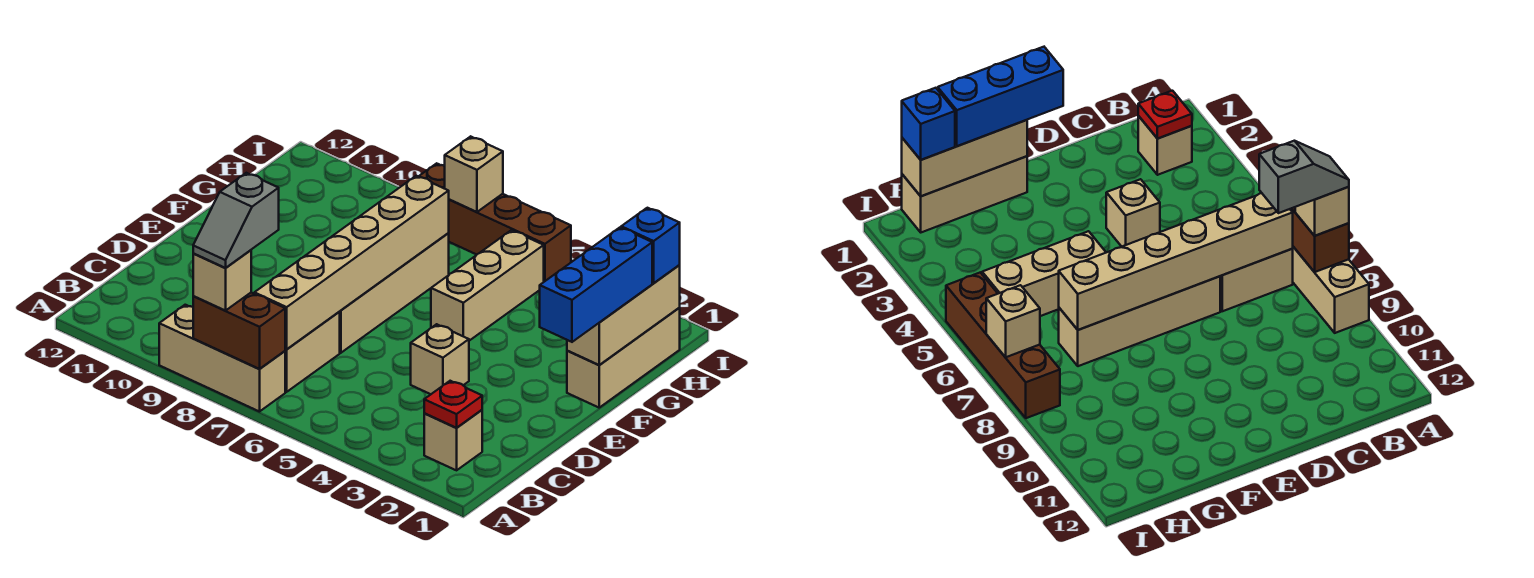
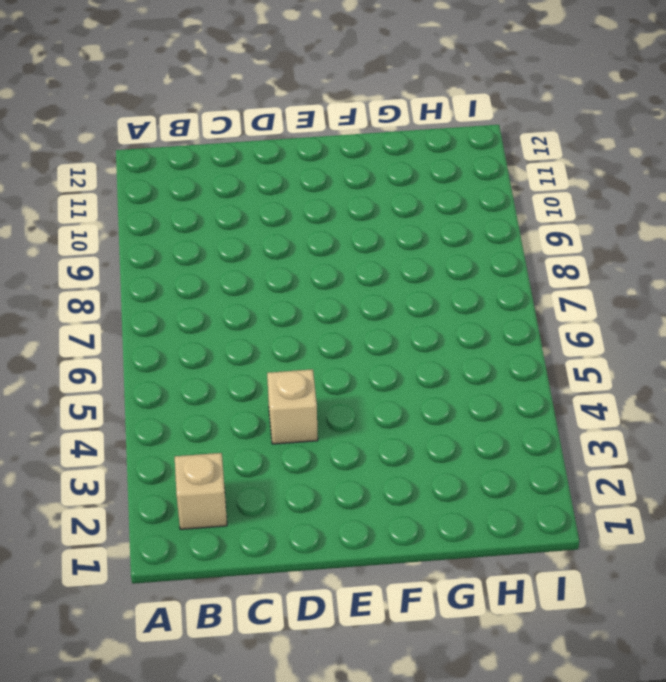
none -> tan 1x3 brick [159,305,285,412]
none -> tan 1x2 brick [285,312,340,392]
none -> tan 1x4 brick [340,233,449,353]

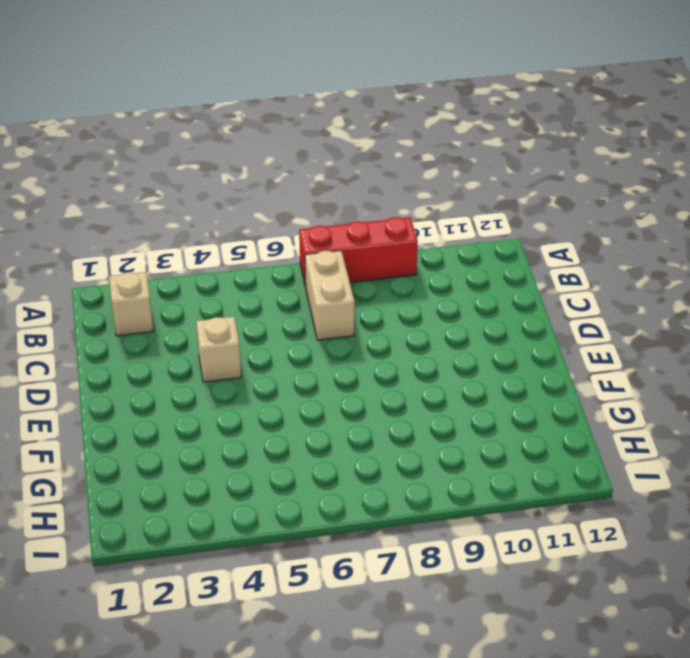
red 1x3 brick [299,217,418,287] -> tan 1x3 brick [159,305,285,412]
none -> tan 1x4 brick [340,233,449,353]
none -> tan 1x3 brick [567,308,680,408]
none -> tan 1x3 brick [431,230,544,341]

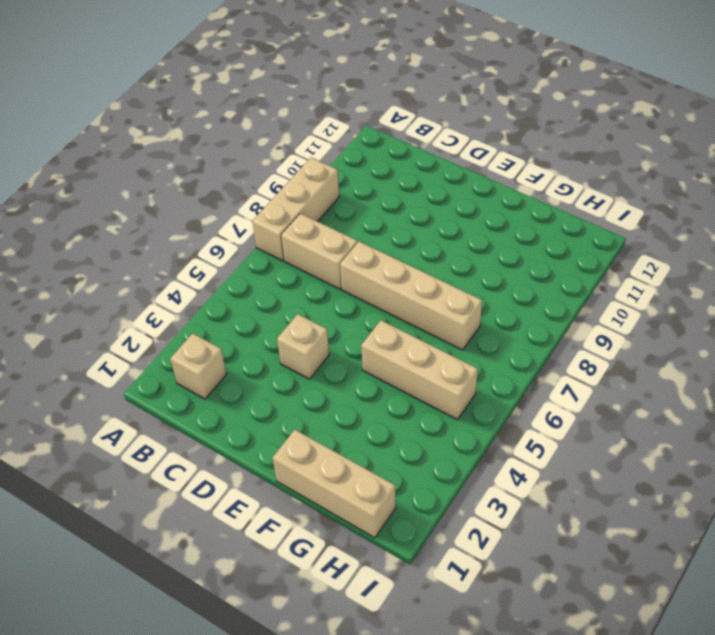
none -> brown 1x4 brick [418,163,571,282]
none -> brown 1x2 brick [193,293,285,369]
none -> red 1x1 plate [424,381,482,428]

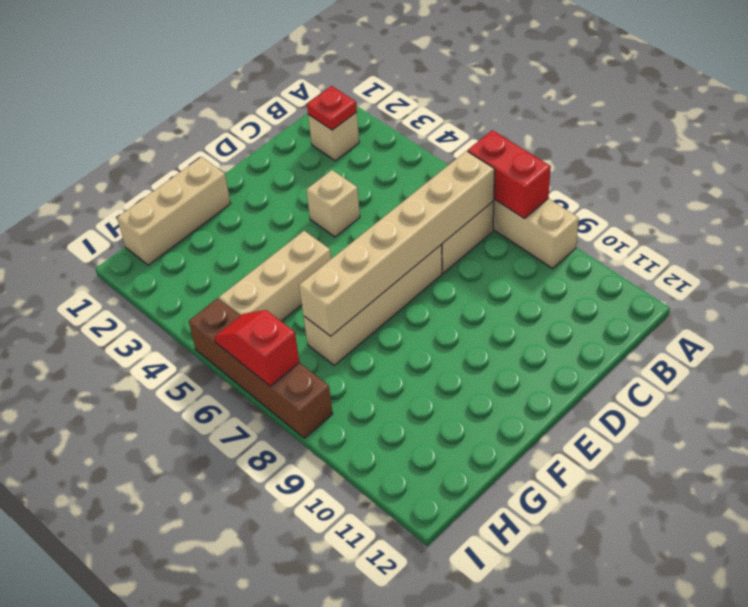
red 1x2 brick [468,130,551,218] -> brown 1x2 brick [193,293,285,369]
red 1x2 slope [214,310,299,386] -> tan 1x1 brick [445,136,503,212]
none -> tan 1x3 brick [567,265,680,365]
none -> tan 1x1 brick [193,250,251,311]
none -> blue 1x3 brick [540,227,652,342]

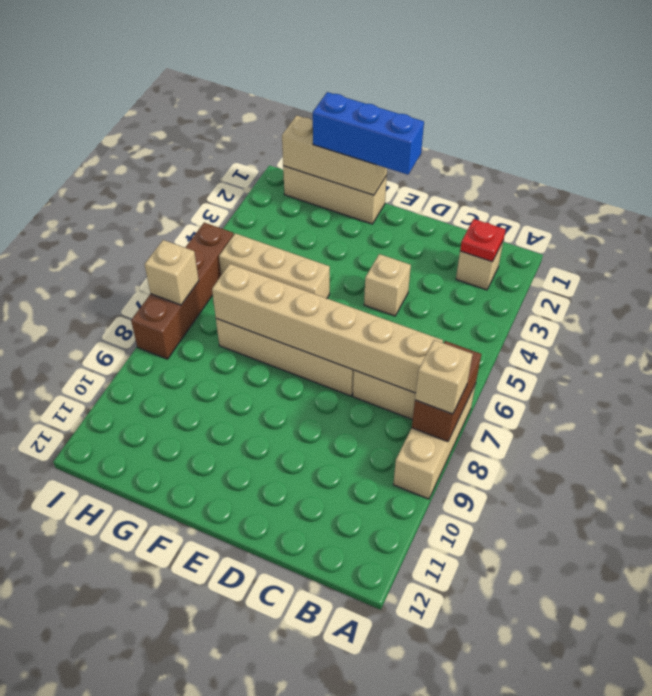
none -> blue 1x1 brick [621,208,680,283]
none -> grey 1x2 slope [193,173,279,268]

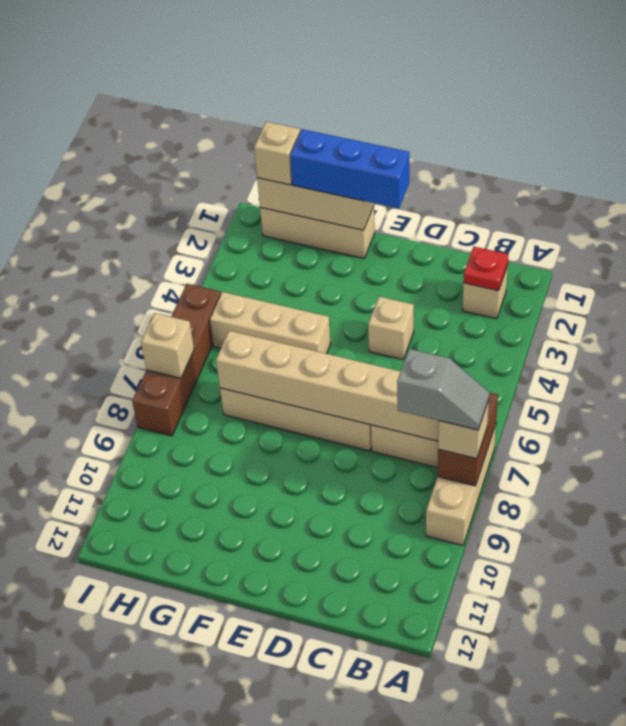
tan 1x1 brick [254,122,300,185] -> blue 1x1 brick [621,208,680,283]

